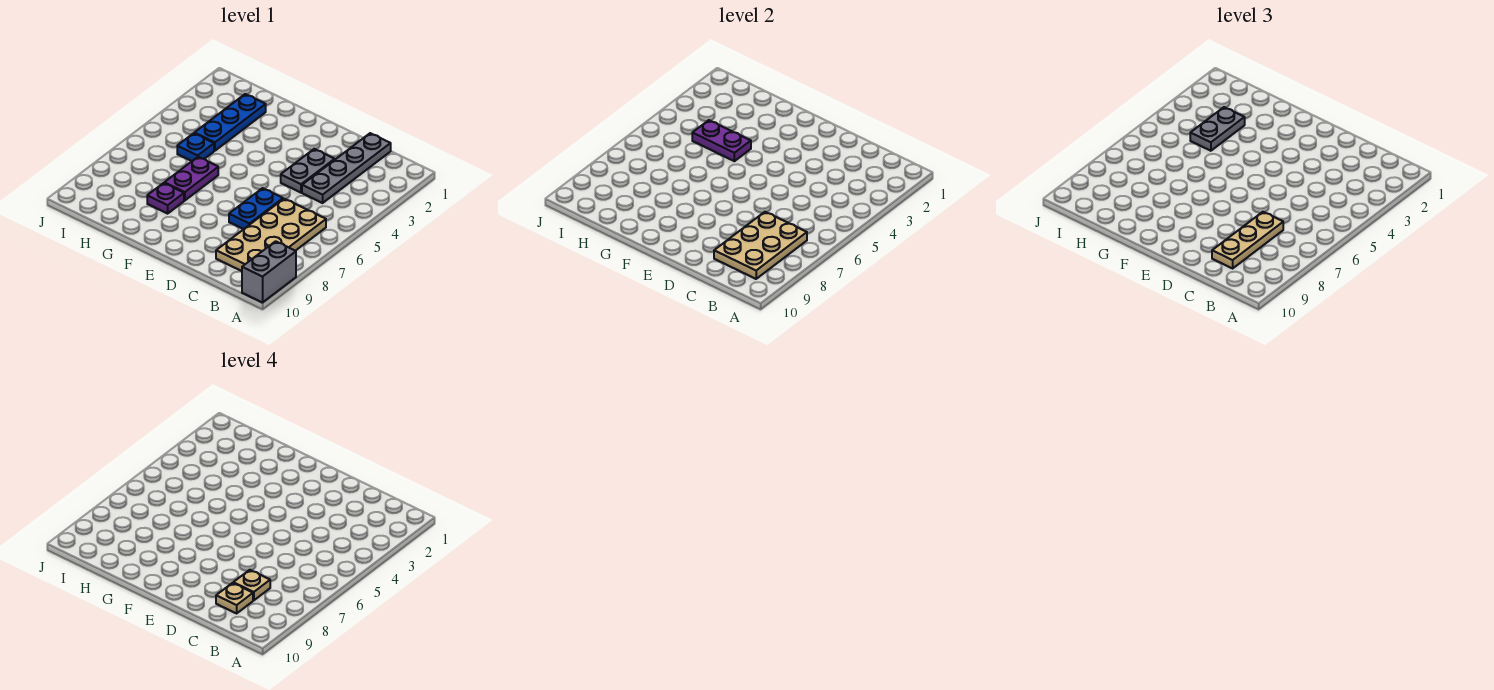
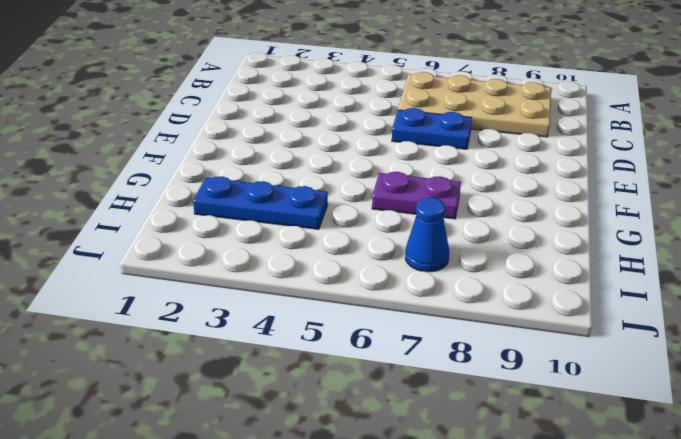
blue 1x1 cone [405,198,449,272] -> none
none -> grey 1x2 brick [242,241,296,303]
none -> grey 1x4 plate [302,133,391,203]
none -> grey 1x2 plate [281,149,335,193]

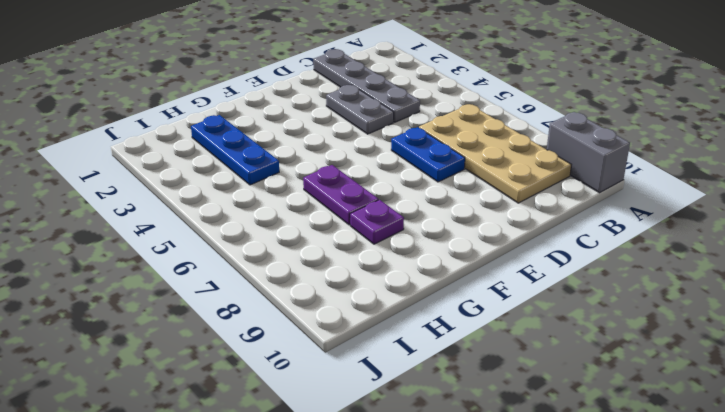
none -> blue 1x1 plate [177,133,214,161]
none -> tan 2x3 plate [714,212,807,279]
none -> purple 1x2 plate [692,120,751,161]

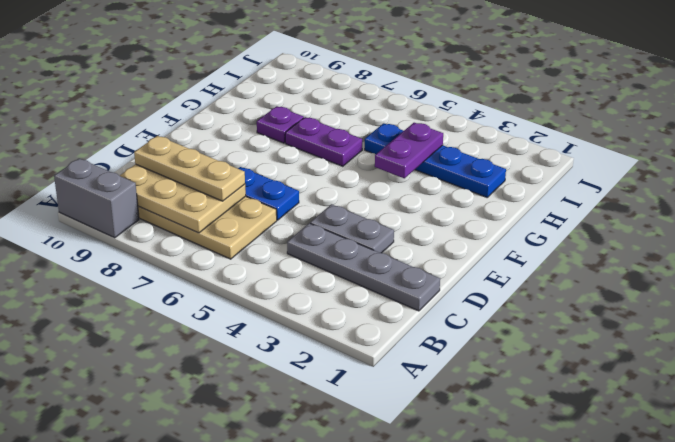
none -> grey 1x2 plate [1190,107,1245,151]
none -> tan 1x1 plate [233,570,270,600]
none -> tan 1x1 plate [216,583,253,613]

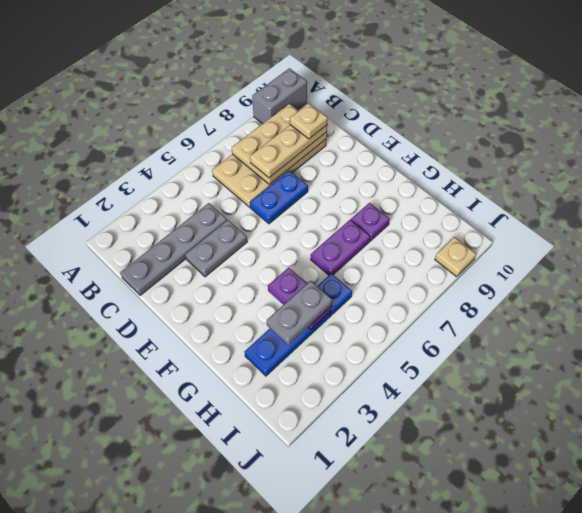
tan 1x1 plate [435,237,476,277] -> tan 1x1 plate moved to [233,570,270,600]

